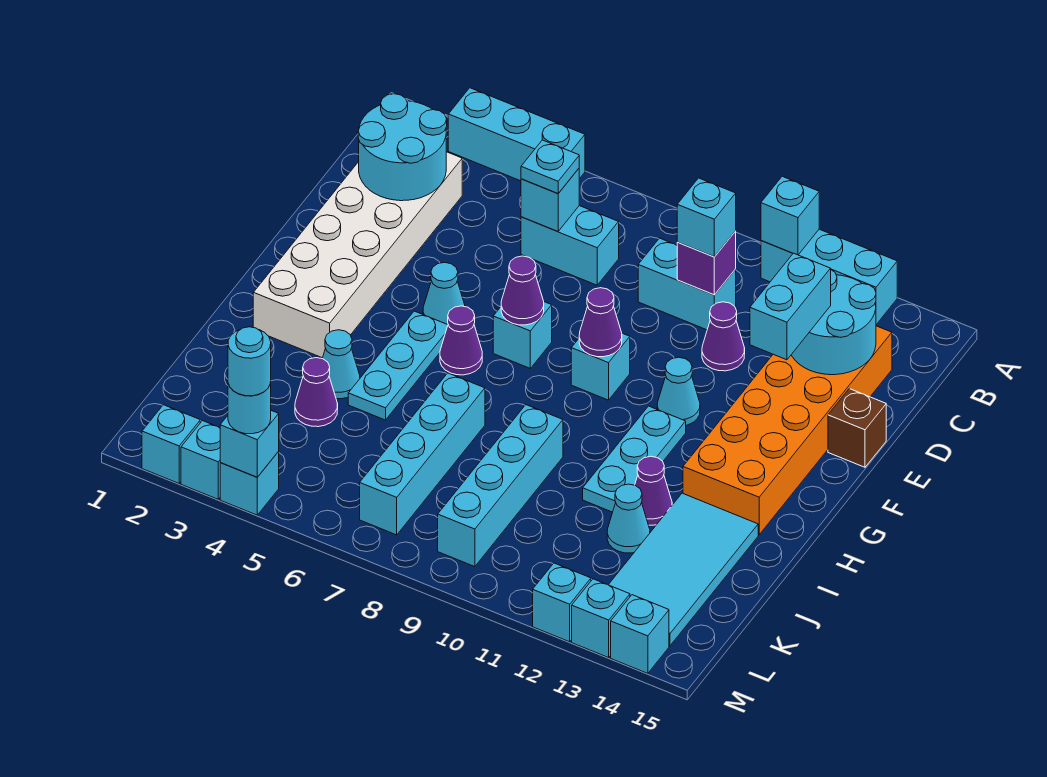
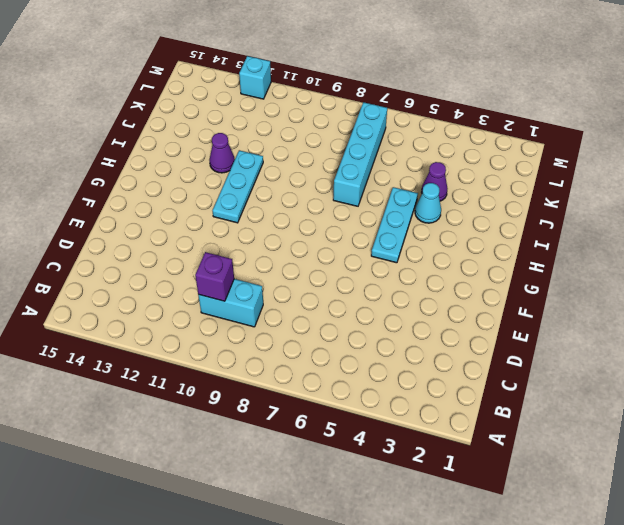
none -> cyan 1x3 brick [448,88,585,181]
none -> cyan 1x3 brick [761,229,897,325]
none -> white 2x6 brick [253,152,462,358]
none -> cyan 1x2 brick [521,206,619,285]

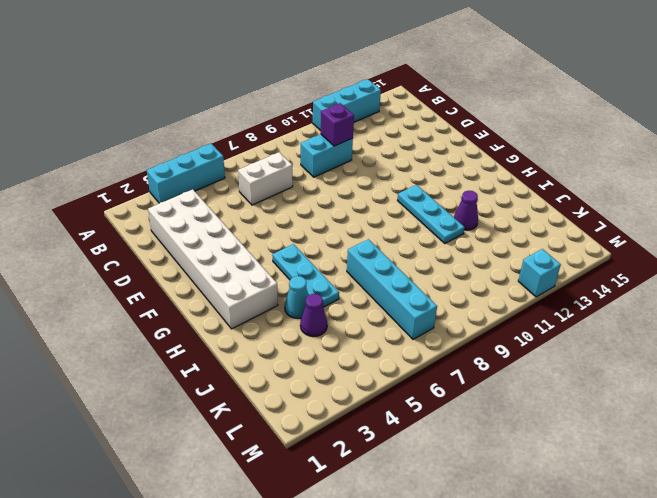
white 1x2 brick [238,152,293,205] -> cyan 1x2 brick [521,206,619,285]
none -> orange 2x6 brick [683,326,892,535]
none -> purple 1x1 cone [702,302,745,371]
none -> brown 1x1 brick [828,389,886,467]
none -> cyan 1x1 cone [423,262,465,325]

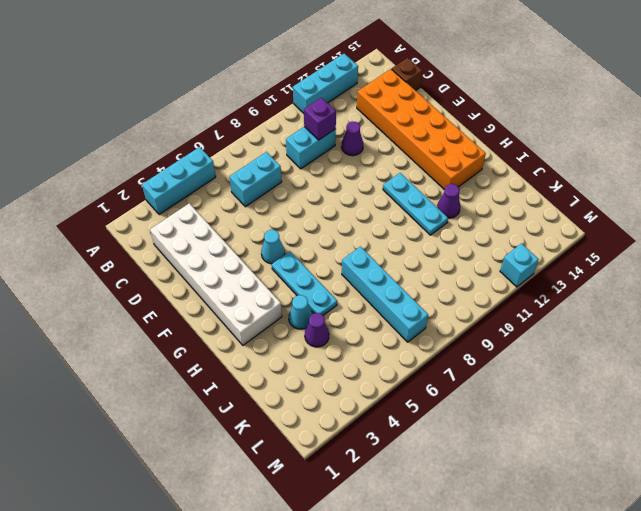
brown 1x1 brick [392,58,422,91] -> brown 1x1 brick moved to [828,389,886,467]
none -> cyan 1x1 brick [493,302,552,368]
none -> cyan 1x1 brick [571,333,630,400]
none -> cyan 1x1 cone [657,357,700,425]
none -> purple 1x1 cone [440,306,482,375]

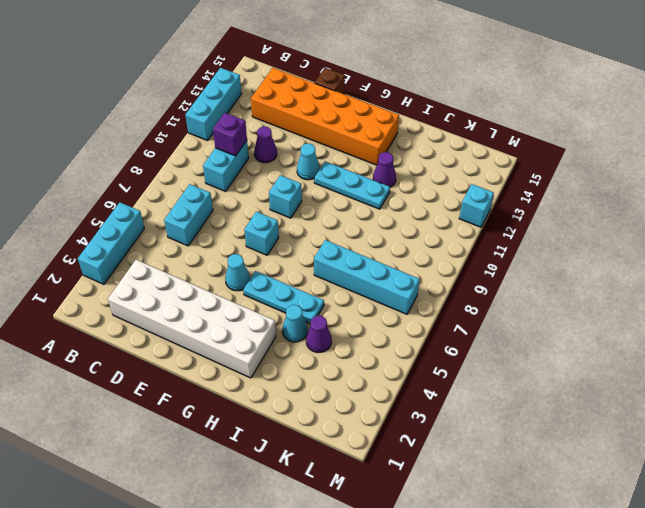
none -> purple 1x1 cone [440,306,482,375]
none -> cyan 1x4 brick [438,405,563,567]
none -> cyan 2x4 tile [609,493,758,646]
none -> cyan 1x1 cone [607,484,650,553]

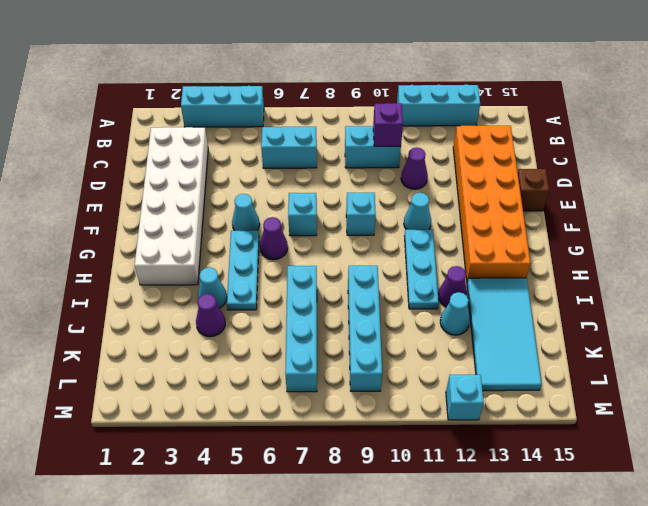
none -> cyan 1x1 brick [142,405,200,483]
none -> cyan 1x1 brick [181,421,220,499]
none -> cyan 1x1 brick [220,452,279,515]
none -> cyan 1x1 brick [572,579,630,658]

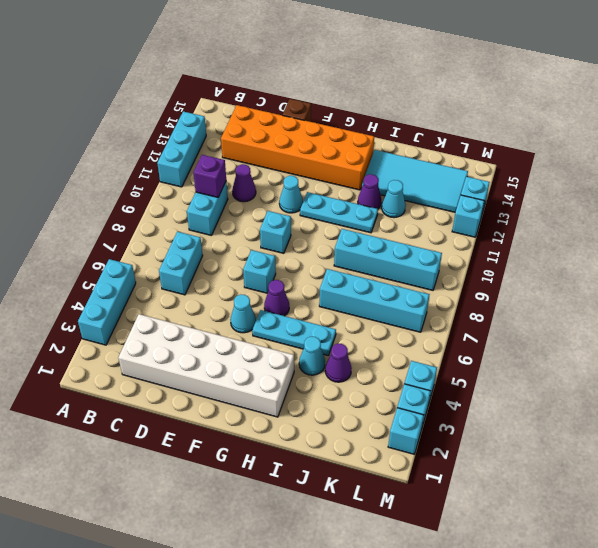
none -> cyan 1x1 brick [611,595,669,673]
none -> cyan 1x1 brick [761,176,819,255]
none -> cyan 2x2 round brick [358,94,447,201]
none -> cyan 1x1 brick [521,169,579,232]

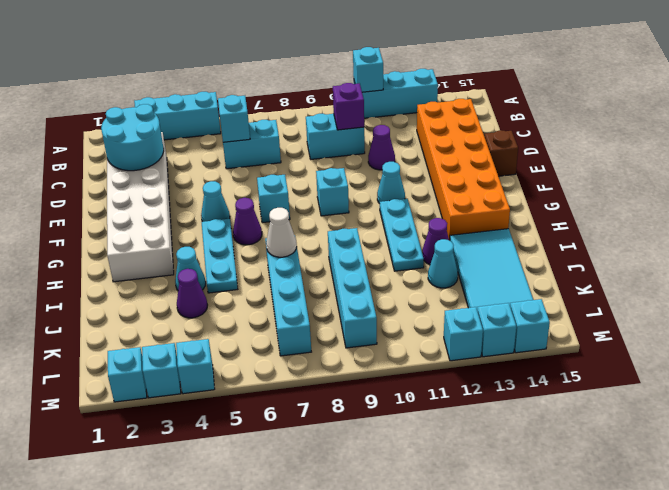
white 1x1 cone [266,208,297,257] -> none
none -> cyan 2x2 round brick [791,270,876,375]
none -> purple 1x1 cone [501,256,544,325]
none -> purple 1x1 cone [579,288,622,357]
none -> cyan 1x1 brick [220,411,279,477]

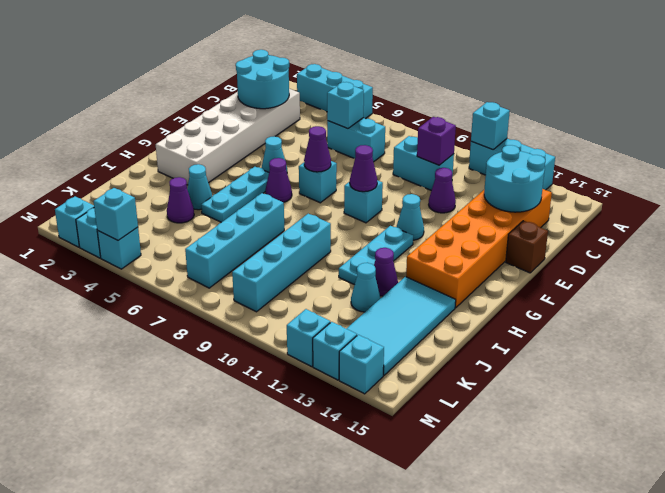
none -> cyan 1x1 plate [521,140,579,194]
none -> cyan 1x1 brick [677,178,736,257]
none -> cyan 1x2 brick [750,253,831,360]
none -> cyan 1x1 round brick [228,382,271,434]

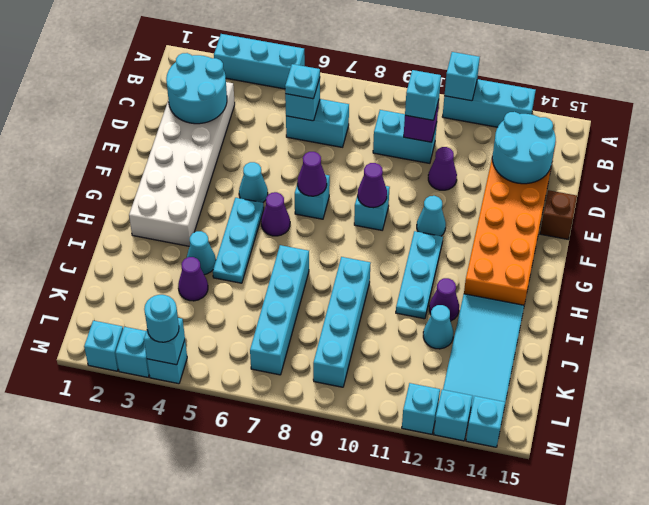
none -> cyan 1x2 brick [750,253,831,360]
none -> cyan 1x1 round brick [228,327,271,396]

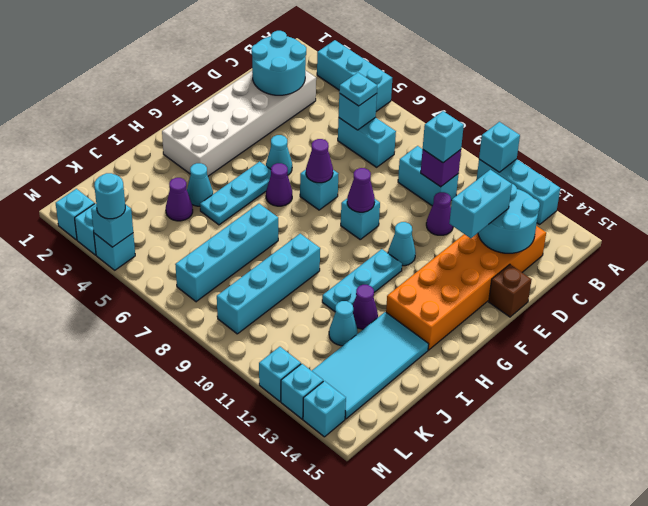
none -> cyan 1x1 round brick [228,327,271,396]

